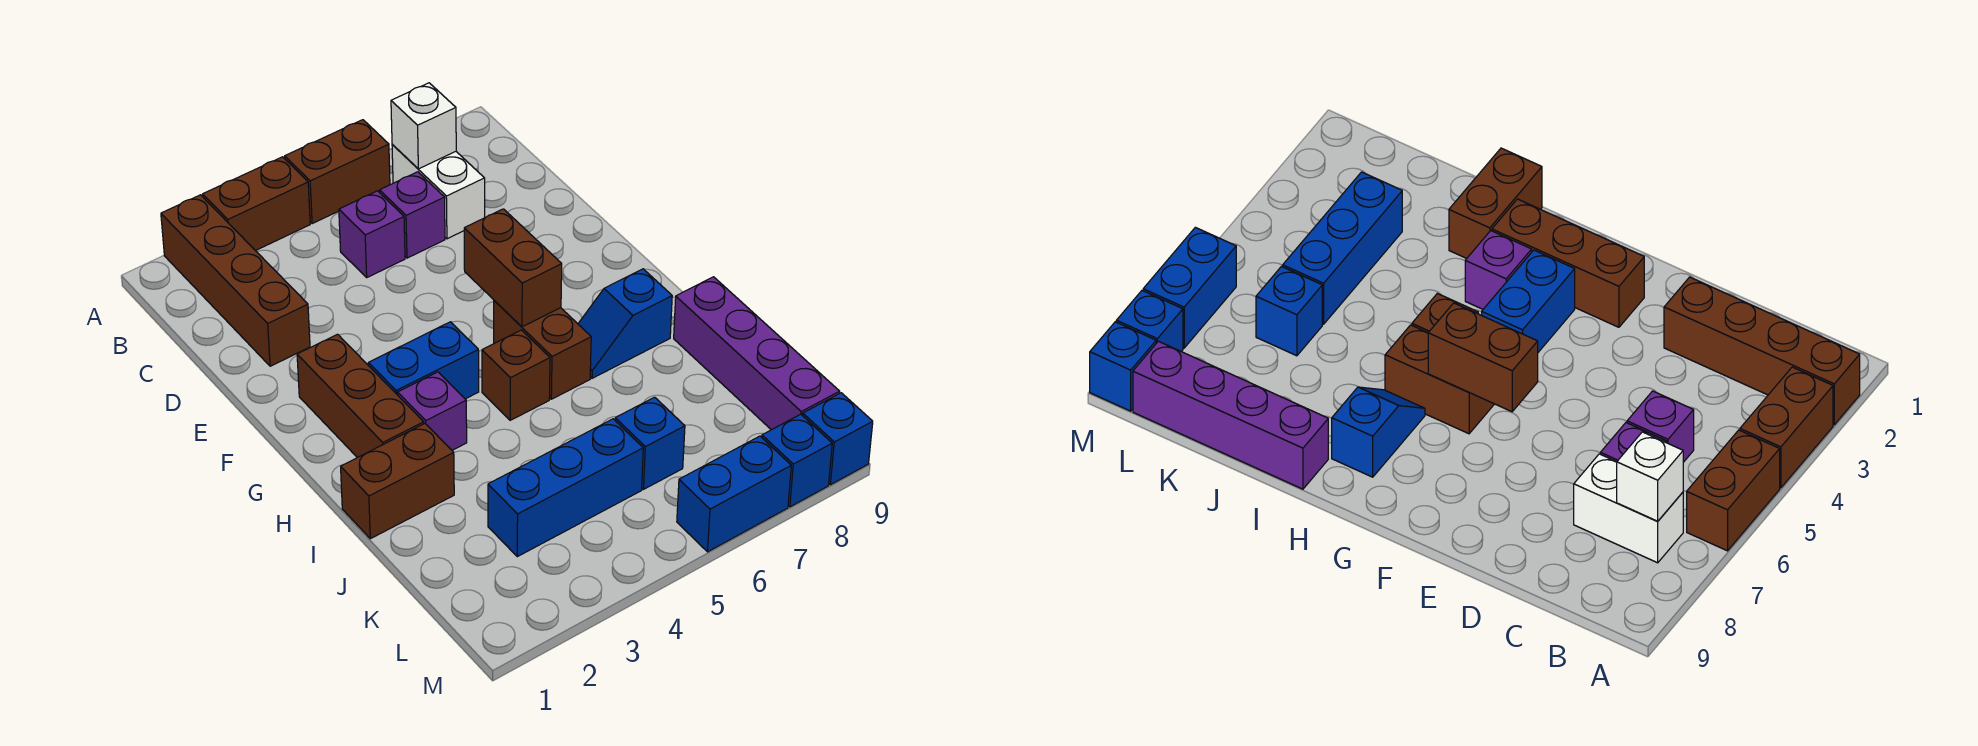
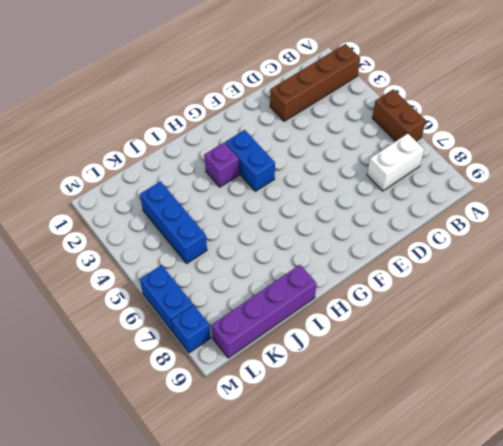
none -> brown 1x2 brick [203,157,310,251]
none -> purple 1x1 brick [339,191,405,277]
none -> purple 1x1 brick [380,172,445,258]

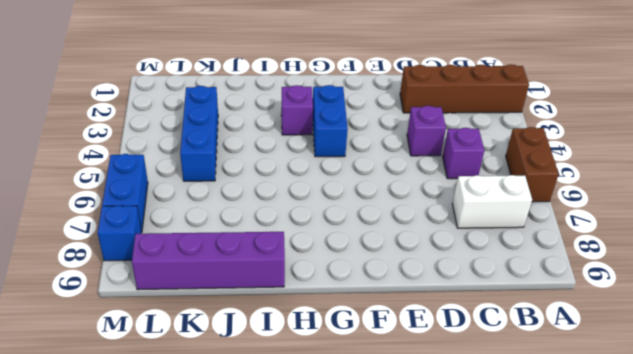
purple 1x1 brick [407,106,446,156] -> purple 1x1 brick moved to [380,172,445,258]
none -> brown 1x2 brick [203,157,310,251]
none -> brown 1x3 brick [297,334,424,458]
none -> brown 1x2 brick [494,301,591,399]

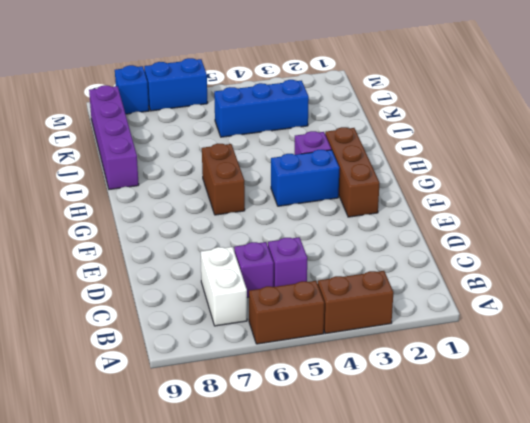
none -> brown 1x4 brick [161,195,310,366]
none -> brown 1x1 brick [482,330,550,420]
none -> blue 1x2 slope [578,269,672,378]

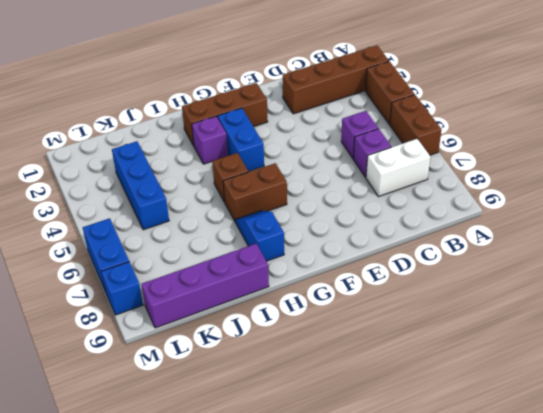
none -> brown 1x2 brick [341,424,454,539]
none -> blue 1x1 brick [615,397,685,489]
none -> blue 1x1 brick [803,393,873,485]

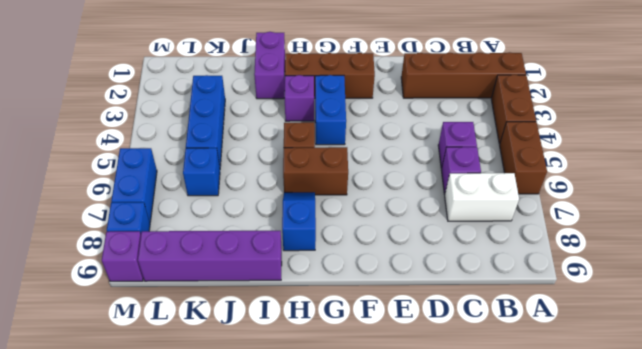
purple 1x2 brick [254,32,285,99] -> brown 1x2 brick [341,424,454,539]
purple 1x1 brick [102,231,143,281] -> blue 1x1 brick [803,393,873,485]
none -> white 1x1 brick [391,83,456,169]
none -> brown 1x2 brick [464,209,562,327]

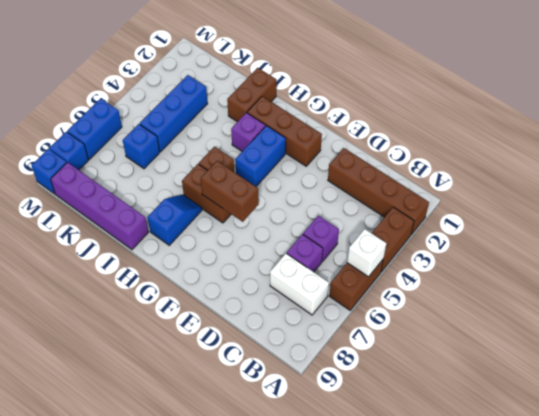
white 1x1 brick [347,229,386,277] -> white 1x1 brick moved to [391,83,456,169]

